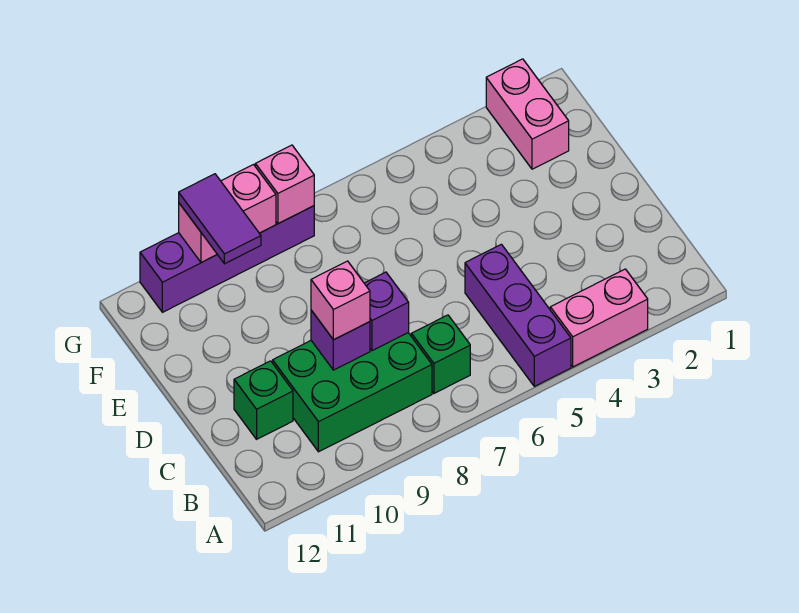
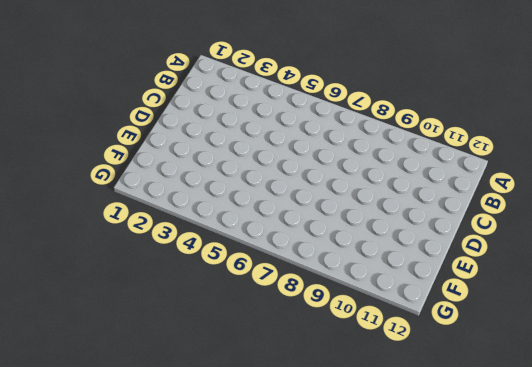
none -> pink 1x2 brick [550,269,648,367]
none -> purple 1x3 brick [465,244,571,386]
none -> green 1x1 brick [411,315,470,393]

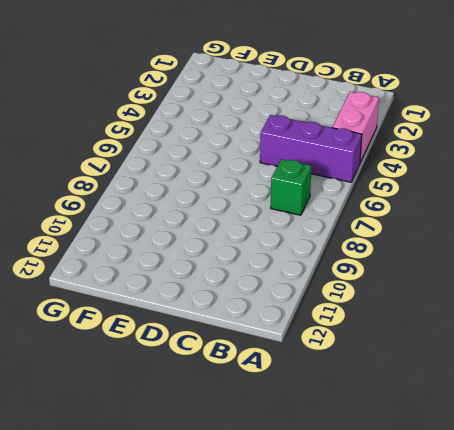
none -> green 2x3 brick [273,333,432,452]
none -> green 1x1 brick [234,361,293,439]
none -> pink 1x2 brick [486,59,569,169]

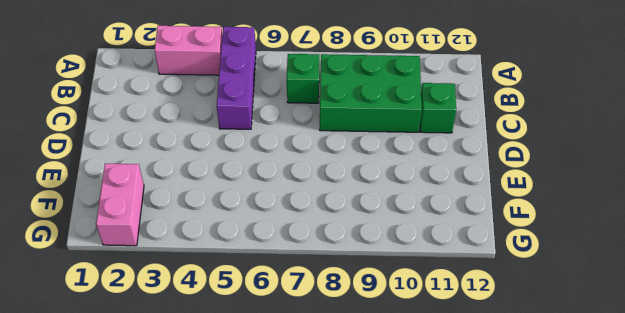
none -> purple 1x4 brick [140,206,314,312]
none -> purple 1x1 brick [364,272,409,351]
none -> purple 1x1 brick [311,310,370,370]

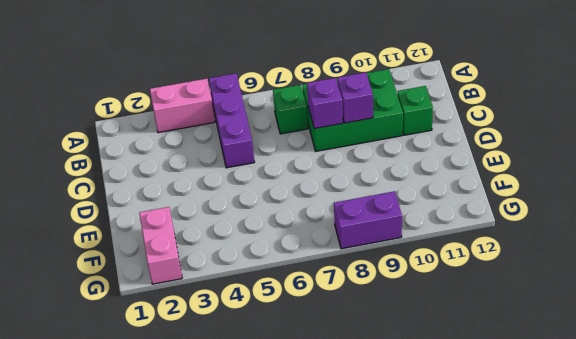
purple 1x2 brick [334,191,402,249] -> purple 1x4 brick [140,206,314,312]
none -> pink 1x1 brick [255,145,314,224]
none -> pink 1x2 brick [179,165,276,263]
none -> pink 1x1 brick [311,261,370,340]

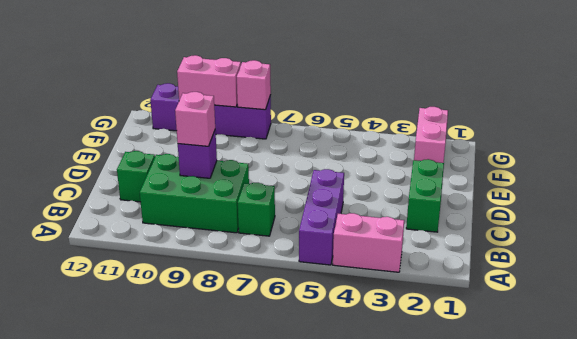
green 1x2 brick [406,159,444,232] -> none
none -> purple 1x1 brick [364,272,409,351]
none -> purple 1x2 tile [179,174,261,264]

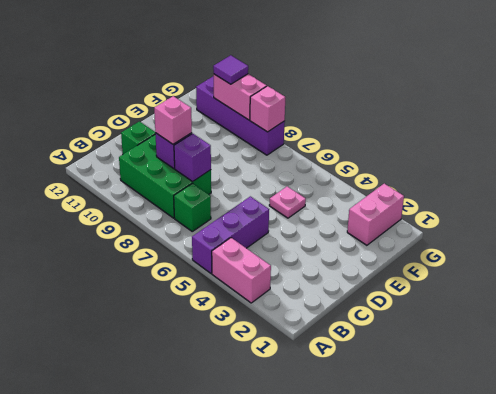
pink 1x1 plate [269,186,306,218] -> none
purple 1x1 tile [213,55,248,84] -> purple 1x2 tile [179,174,261,264]

